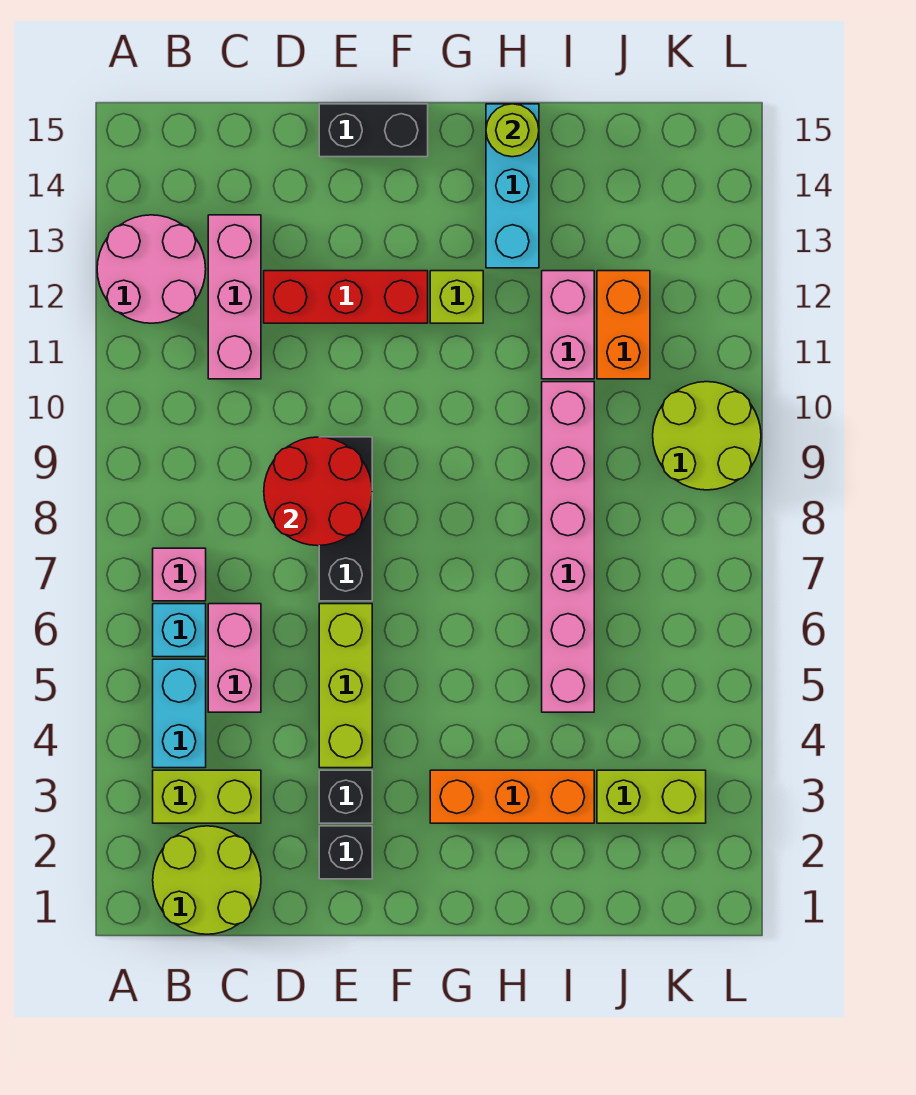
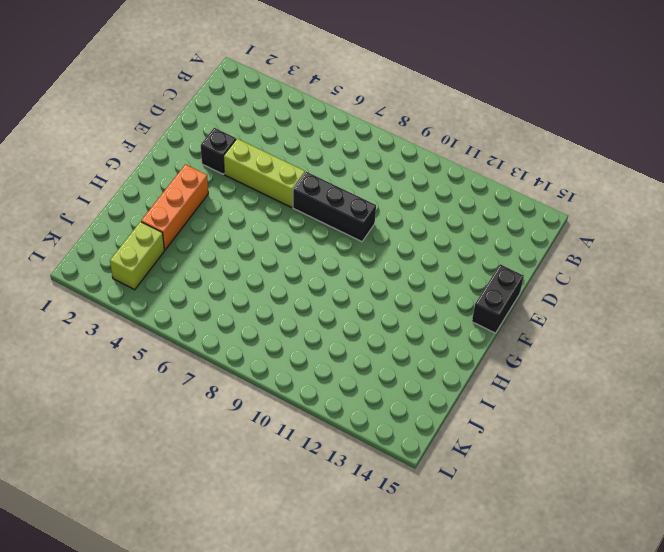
none -> pink 2x2 round brick [97,215,206,323]
none -> lime 2x2 round brick [153,826,261,934]
none -> lime 1x2 brick [153,770,261,823]

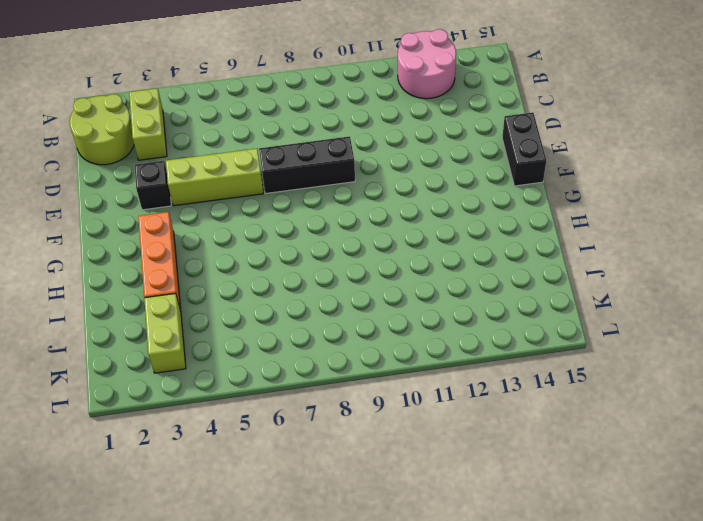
none -> cyan 1x2 brick [153,659,206,768]
none -> cyan 1x1 brick [153,604,206,657]
none -> pink 1x1 brick [153,548,206,601]

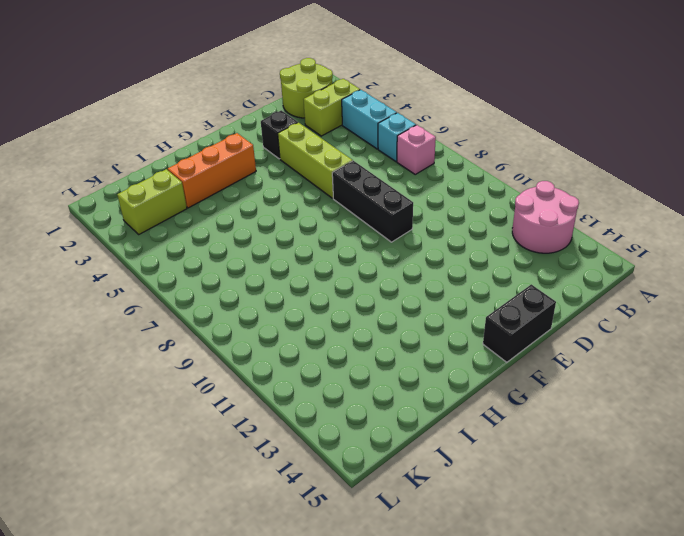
none -> pink 1x2 brick [208,604,261,712]
none -> pink 1x3 brick [208,215,261,379]
none -> red 1x3 brick [264,271,428,323]

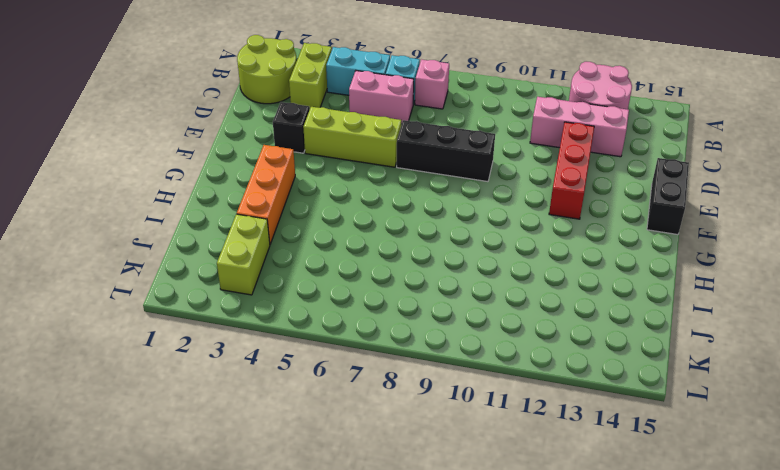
none -> black 1x1 brick [319,826,372,879]
none -> lime 1x1 brick [430,271,483,323]
none -> cyan 1x3 brick [486,104,539,268]

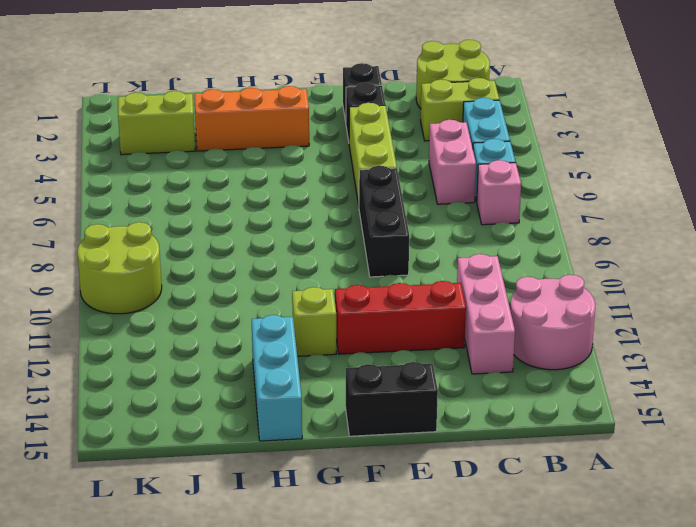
none -> pink 1x6 brick [542,382,594,712]
none -> pink 1x2 brick [542,271,594,379]
none -> orange 1x2 brick [597,271,650,379]

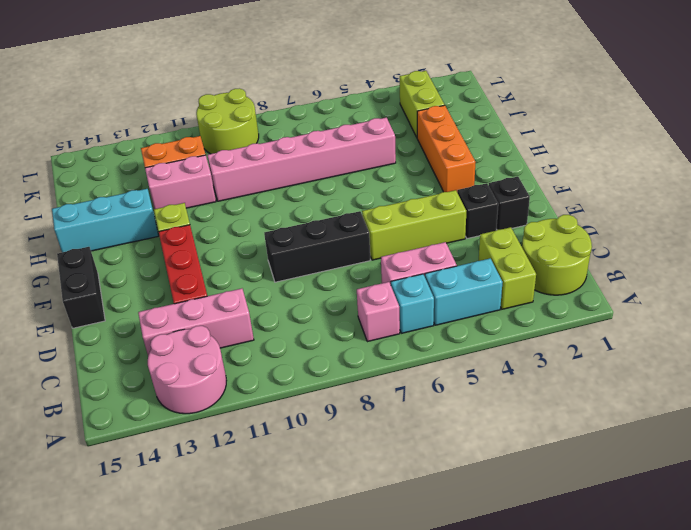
none -> red 2x2 round brick [264,437,372,546]
none -> lime 1x1 round brick [486,104,539,157]

